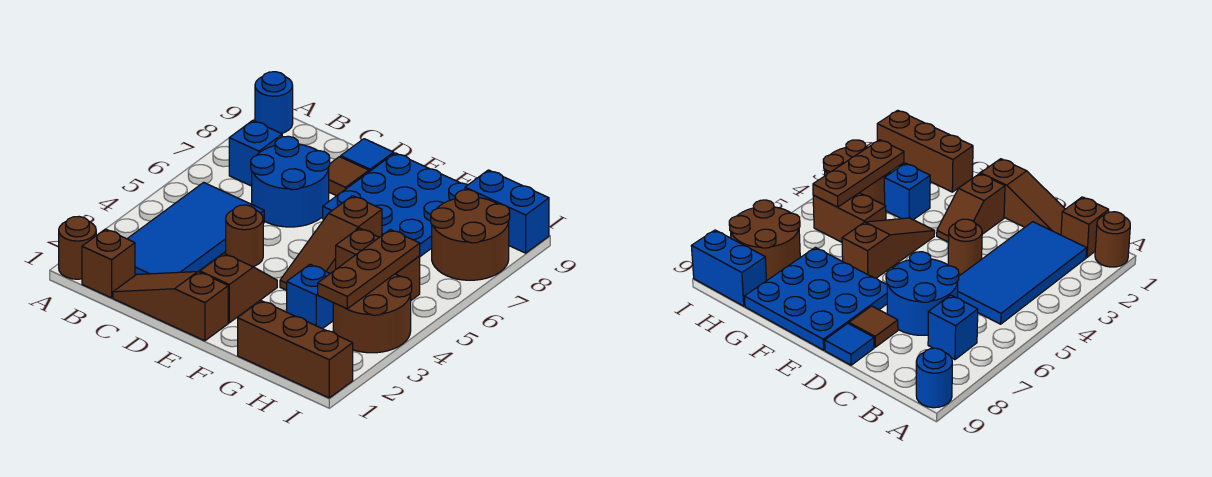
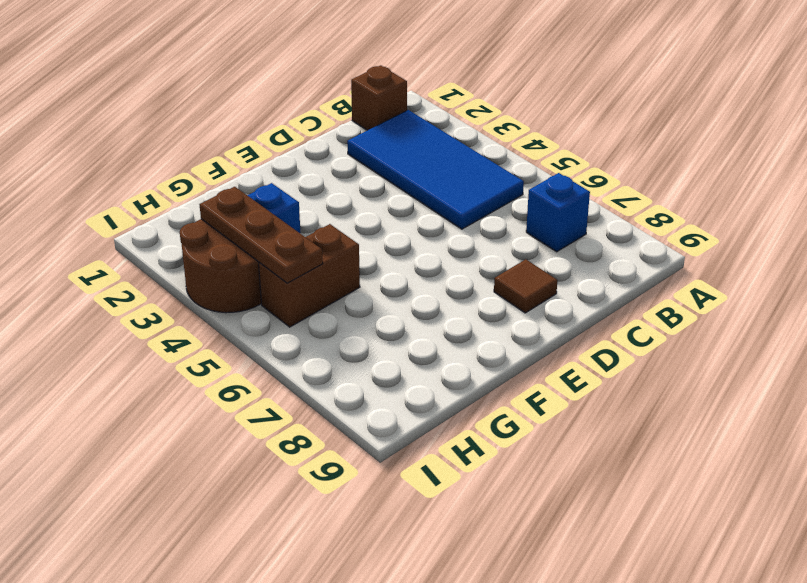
none -> brown 1x1 round brick [59,217,96,279]
none -> blue 1x1 round brick [255,72,293,133]
none -> brown 1x3 slope [113,272,228,341]

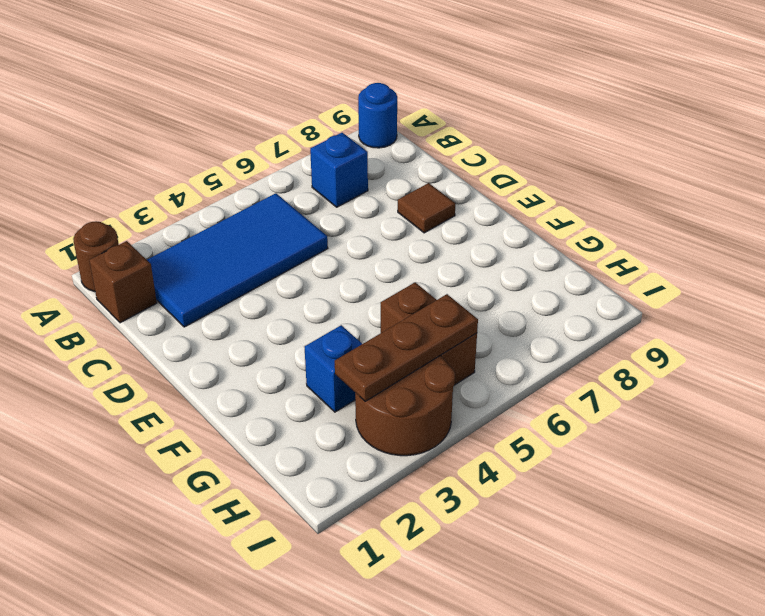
none -> brown 1x3 slope [113,272,228,341]
none -> blue 2x2 round brick [251,136,330,227]
none -> brown 1x1 round brick [226,205,263,267]

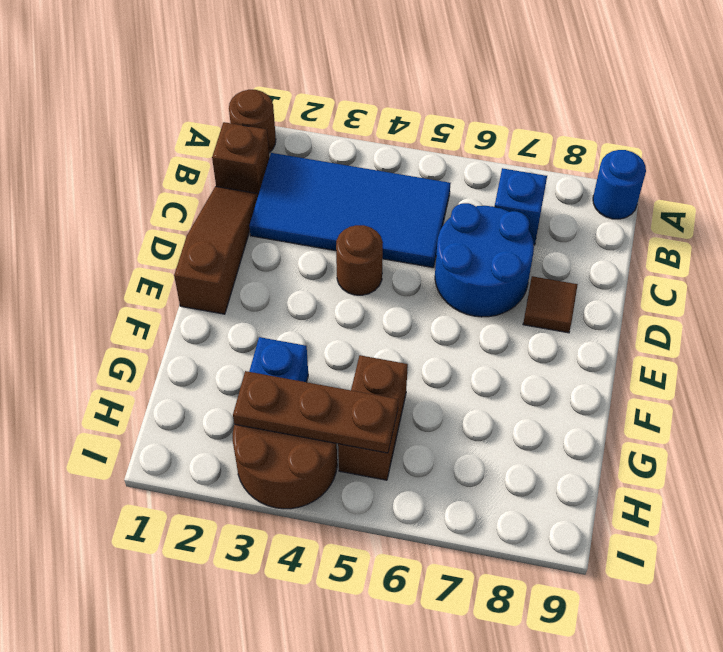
none -> blue 1x1 tile [341,139,394,172]
none -> brown 1x2 slope [200,254,277,323]
none -> blue 3x3 plate [323,153,468,256]

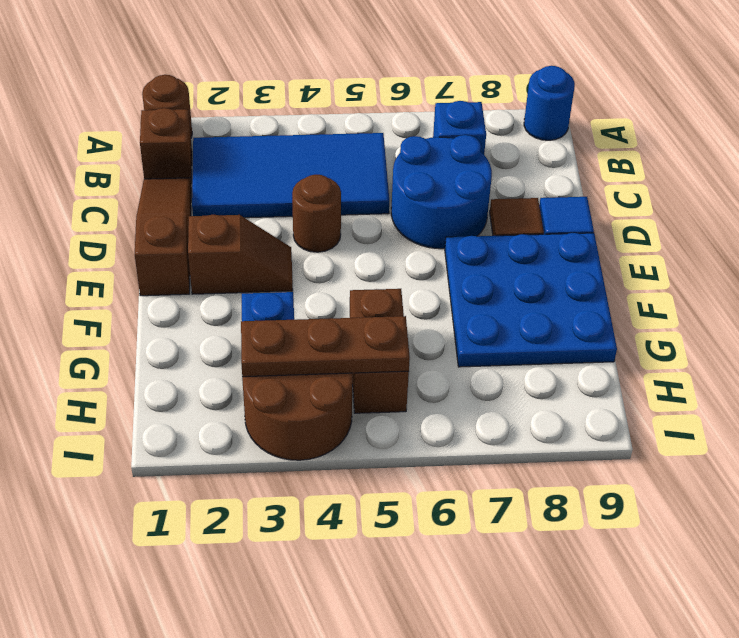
none -> brown 1x3 slope [280,196,382,290]
none -> brown 1x3 brick [238,301,353,398]
none -> brown 2x2 round brick [431,190,510,280]

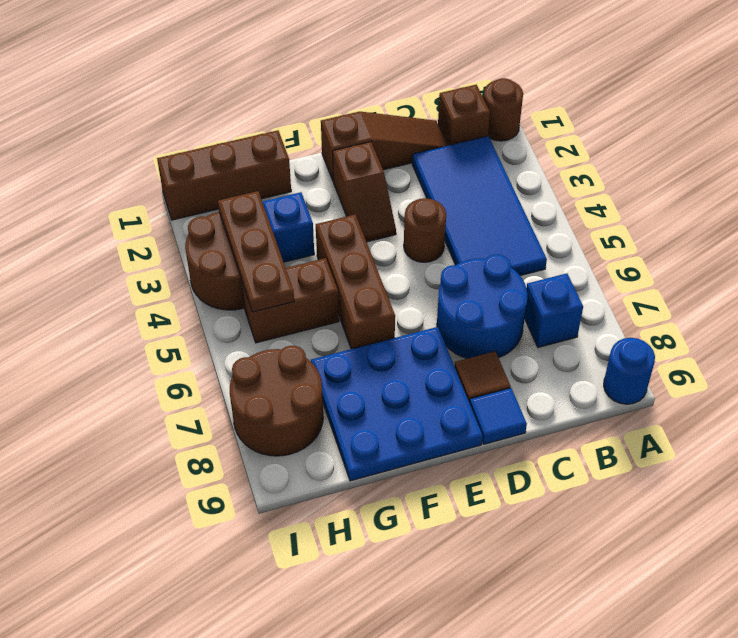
brown 1x3 brick [316,215,395,349] -> brown 1x3 slope [280,196,382,290]
none -> blue 1x2 brick [465,170,549,253]

